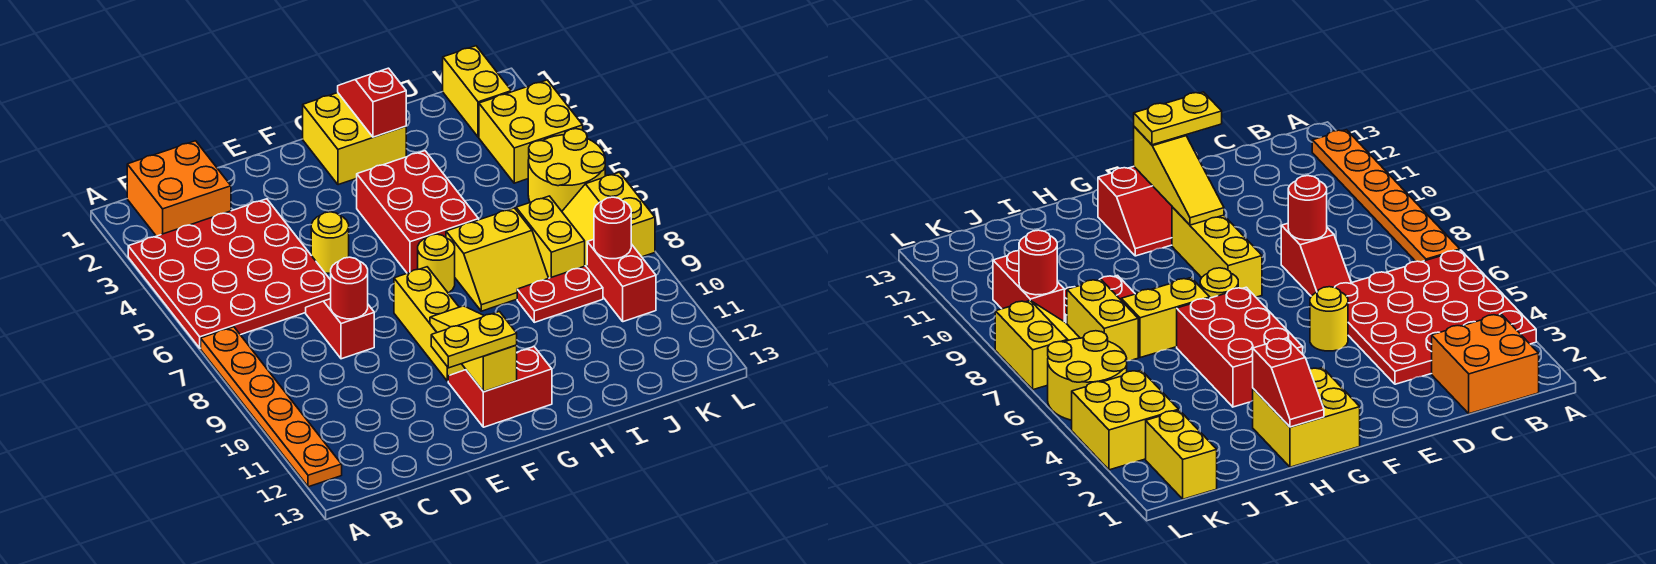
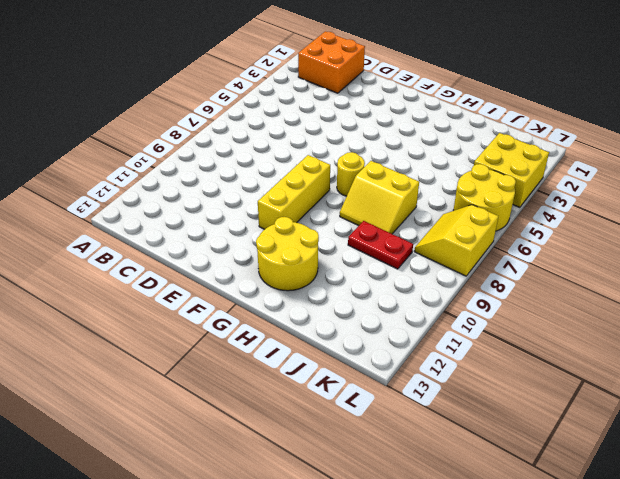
yellow 2x2 round brick [256,217,319,291] -> red 2x2 slope [448,347,552,427]
none -> red 4x4 plate [128,199,331,348]
none -> orange 1x6 plate [201,327,342,487]
none -> red 1x2 slope [306,299,374,359]

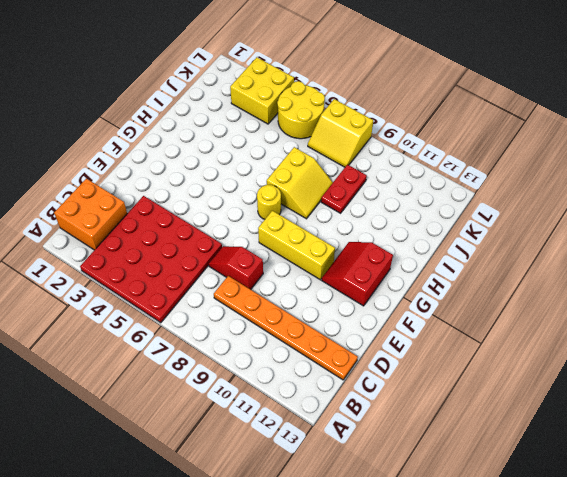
orange 1x6 plate [214,276,358,380] -> orange 1x6 plate moved to [201,327,342,487]
none -> yellow 1x1 round brick [311,212,349,273]
none -> yellow 2x2 brick [303,93,406,185]
none -> red 2x3 brick [357,151,479,273]

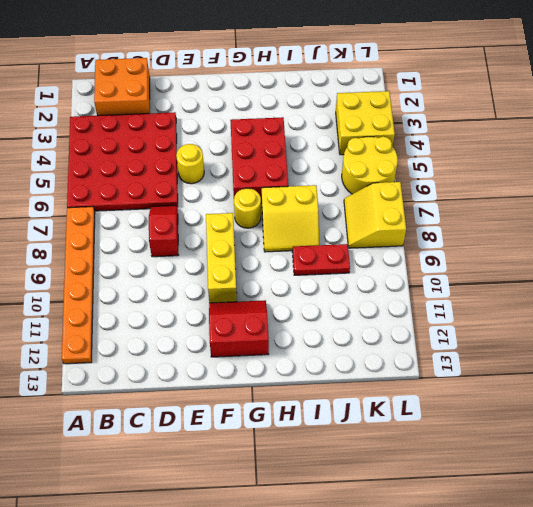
none -> yellow 2x2 brick [303,93,406,185]
none -> yellow 1x2 brick [516,196,585,278]
none -> yellow 1x2 brick [443,46,511,137]

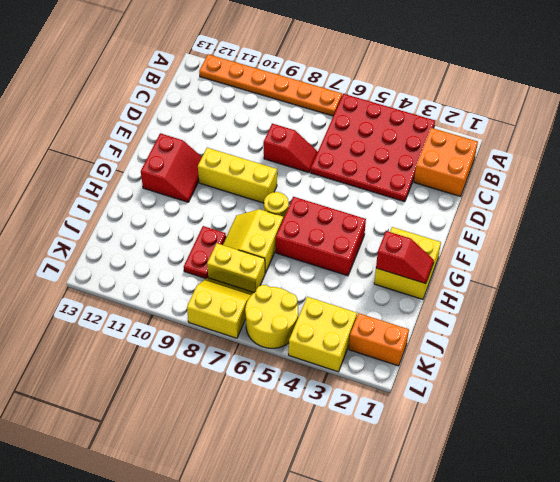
orange 1x2 brick [349,313,409,366] -> yellow 1x2 brick [443,46,511,137]
none -> yellow 1x1 round brick [311,212,349,273]
none -> red 1x2 brick [587,239,656,322]
none -> red 1x1 round brick [331,257,368,319]

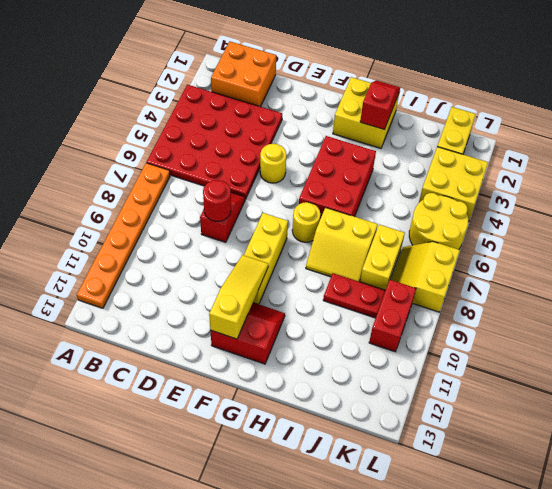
none -> red 1x1 round brick [594,197,631,259]
none -> yellow 1x2 plate [431,312,517,368]

